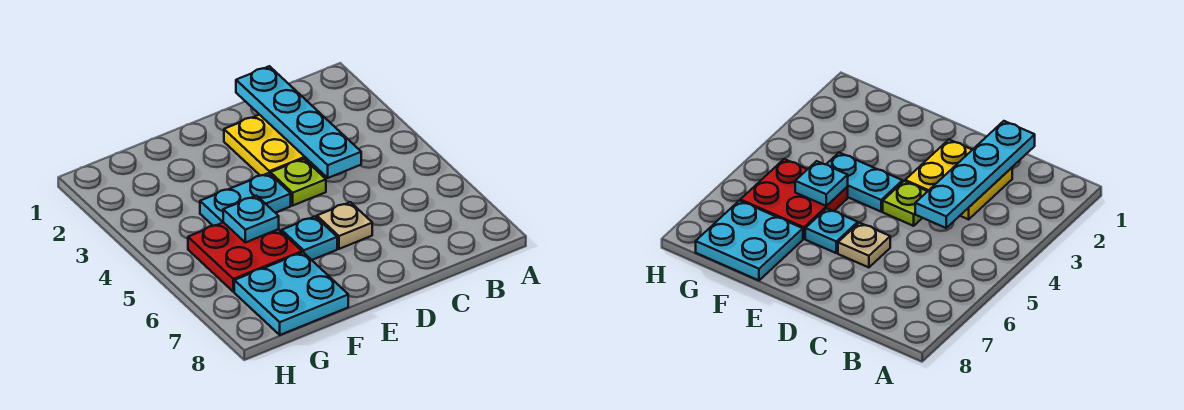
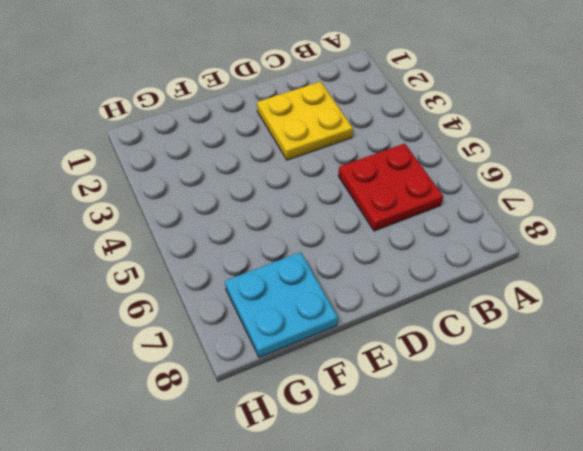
red 2x2 plate [338,144,443,231] -> red 2x2 plate moved to [188,222,302,292]
none -> lime 1x1 plate [270,159,326,205]
none -> tan 1x1 plate [317,202,372,249]

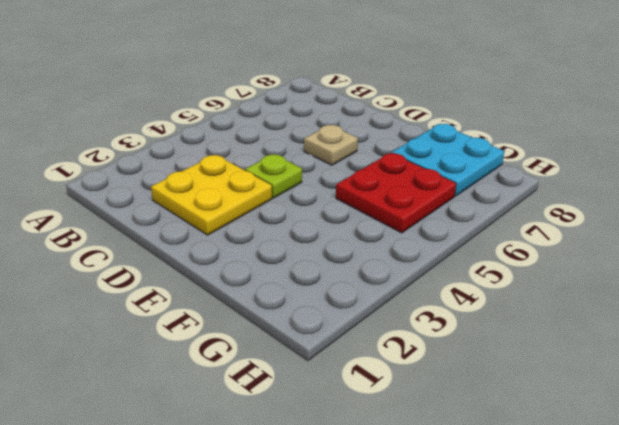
none -> cyan 1x2 plate [200,173,291,226]
none -> cyan 1x1 plate [282,217,337,260]

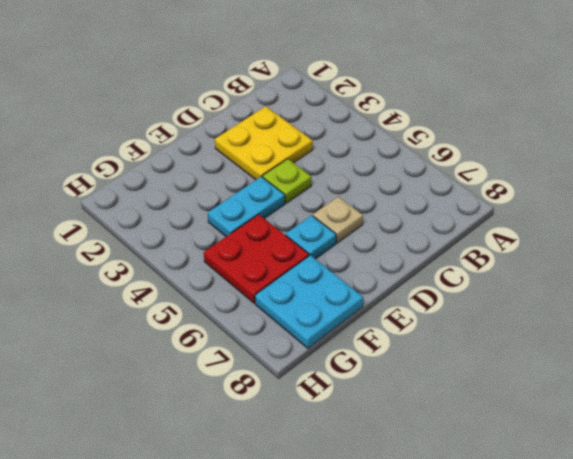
none -> cyan 1x4 plate [236,66,361,178]
none -> cyan 1x1 plate [223,196,279,242]

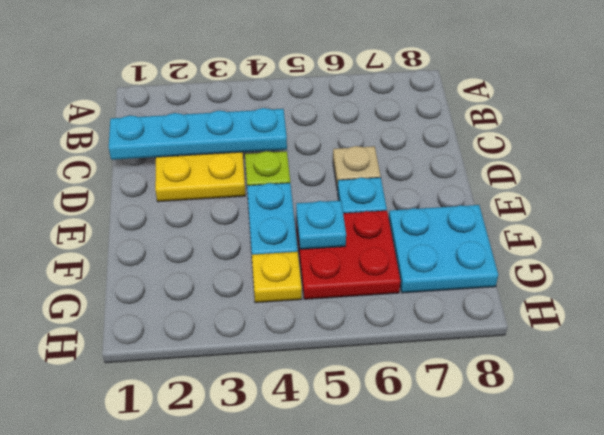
yellow 1x1 plate [252,252,302,303] -> none

